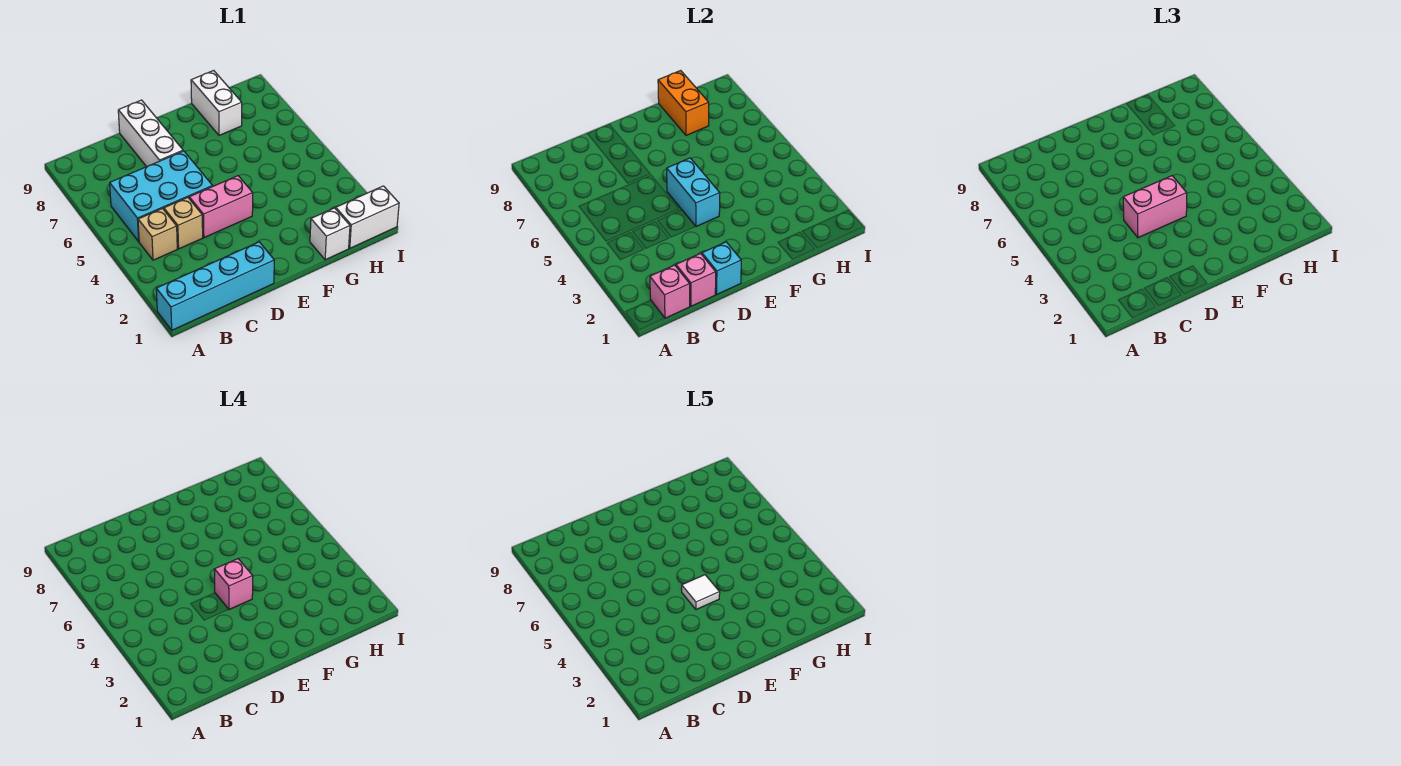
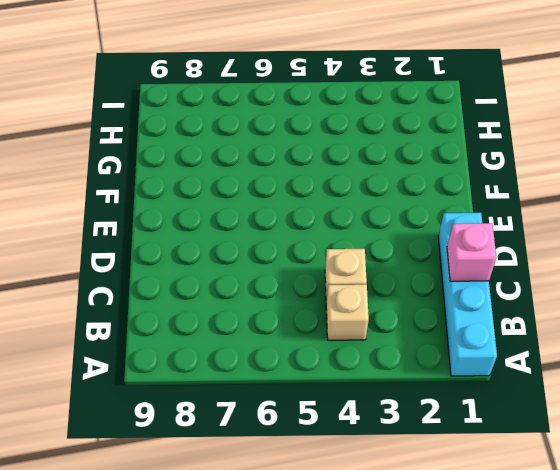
none -> cyan 2x3 brick [110,151,213,241]
none -> pink 1x2 brick [189,176,253,238]
none -> white 1x3 brick [118,100,183,167]

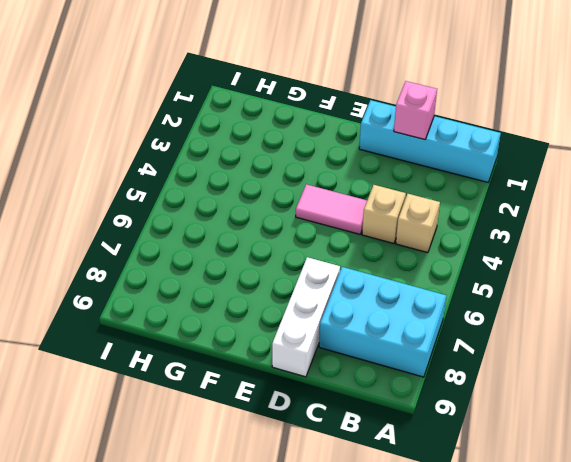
cyan 2x3 brick [319,267,446,377] -> cyan 2x3 brick moved to [110,151,213,241]
pink 1x2 tile [296,184,367,234] -> pink 1x2 brick [189,176,253,238]
none -> white 1x1 brick [310,208,350,260]
none -> white 1x2 brick [191,71,242,135]
none -> white 1x2 brick [336,186,399,248]

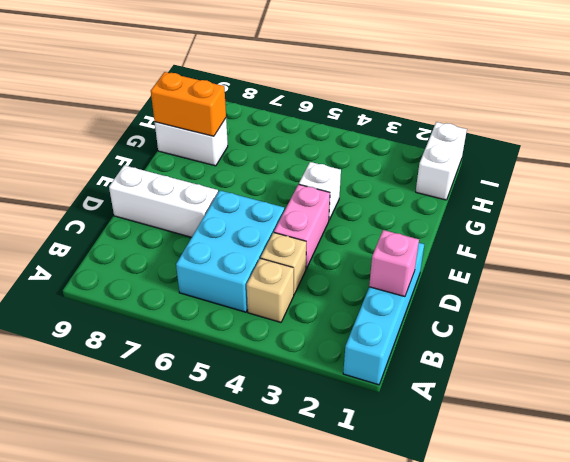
white 1x1 brick [299,162,341,220] -> white 1x1 brick moved to [310,208,350,260]
none -> pink 1x1 brick [650,265,690,318]
none -> cyan 1x1 brick [702,242,741,294]
none -> cyan 1x2 brick [667,158,720,227]

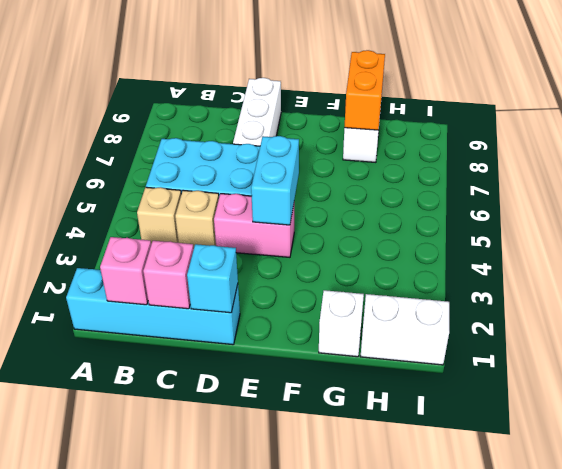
none -> pink 1x2 brick [1123,176,1187,238]
none -> pink 1x1 brick [214,559,253,610]
none -> white 1x1 tile [682,575,720,610]

